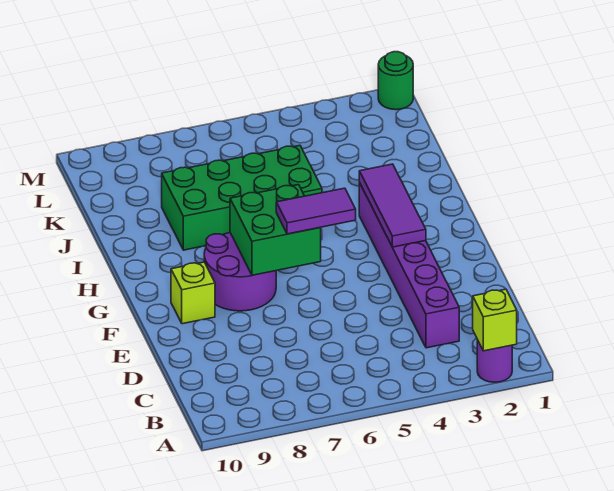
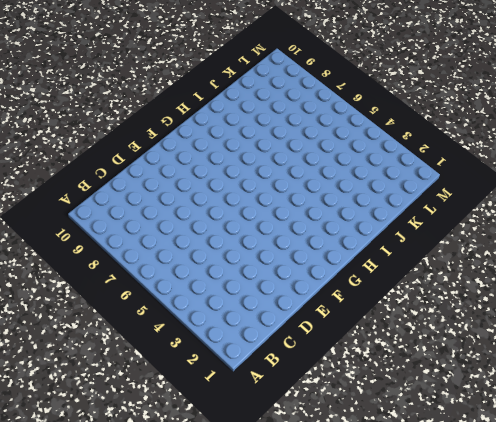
none -> purple 1x1 round brick [477,340,512,382]
none -> purple 1x6 brick [359,183,459,348]

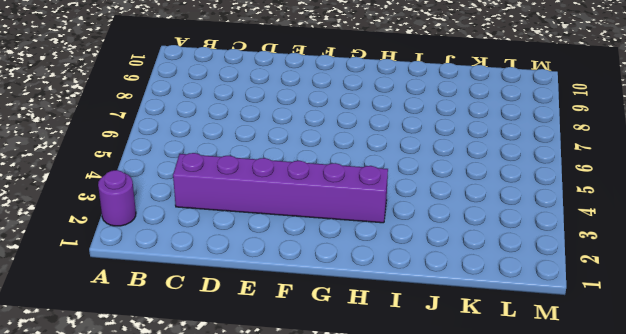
none -> purple 2x2 round brick [204,233,276,311]
none -> lime 1x1 brick [171,262,215,324]

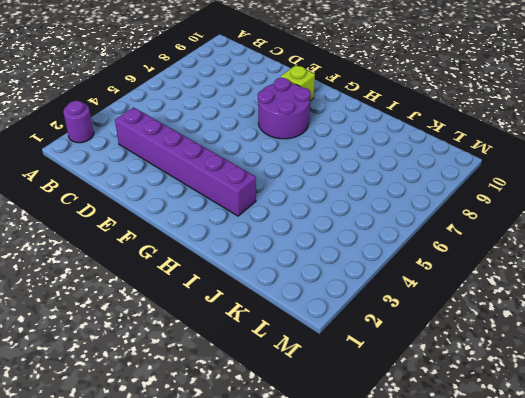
none -> green 2x4 brick [162,145,322,250]
none -> green 1x1 round brick [378,52,413,110]

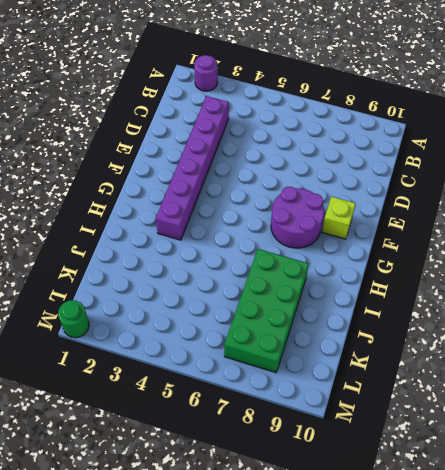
green 2x4 brick [224,249,309,372] -> green 2x4 brick turned to [162,145,322,250]
none -> lime 1x1 brick [473,289,517,351]
none -> purple 1x3 tile [359,164,426,247]

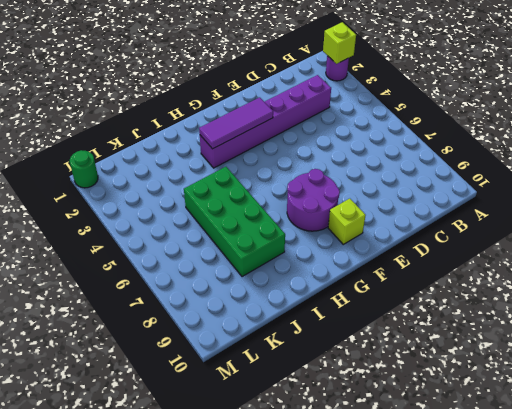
none -> green 2x2 brick [230,185,321,275]
none -> purple 1x2 tile [276,188,356,234]

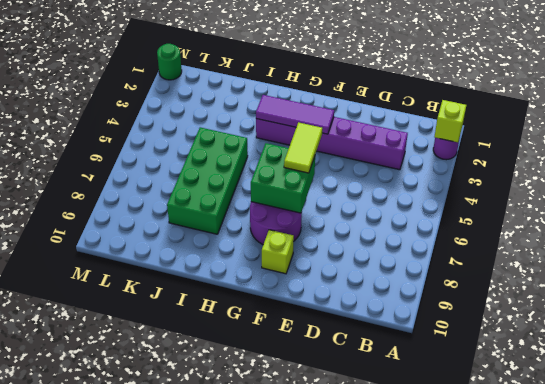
lime 1x2 tile [284,122,322,173] -> purple 1x2 tile [276,188,356,234]

